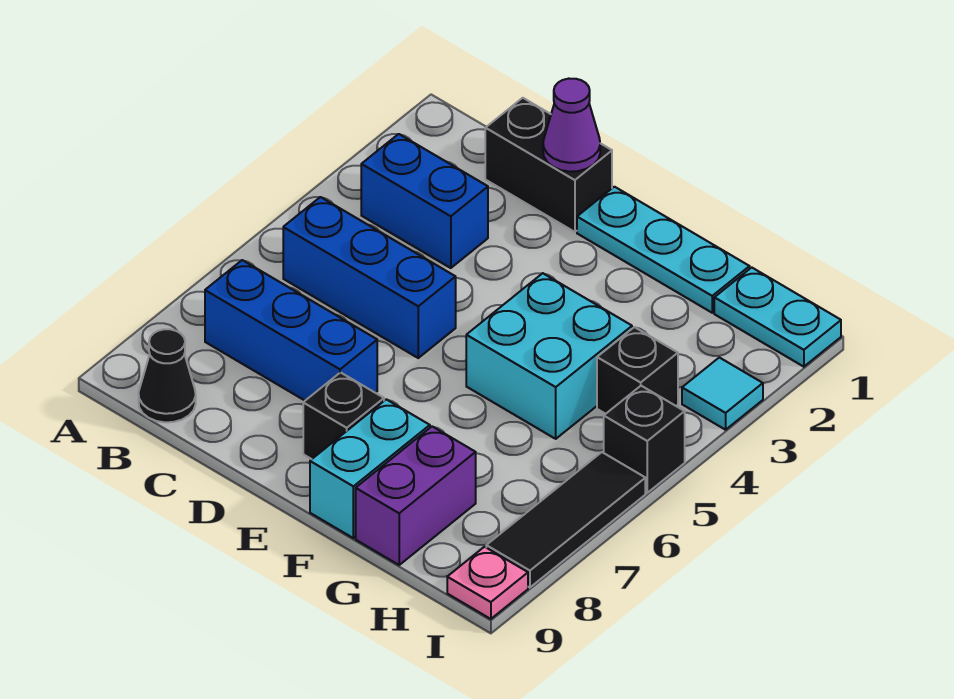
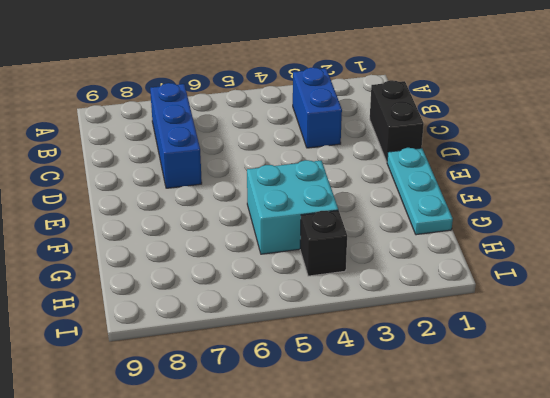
none -> blue 1x3 brick [283,197,456,358]
none -> black 1x1 cone [139,329,196,422]
none -> black 1x1 brick [303,373,384,459]

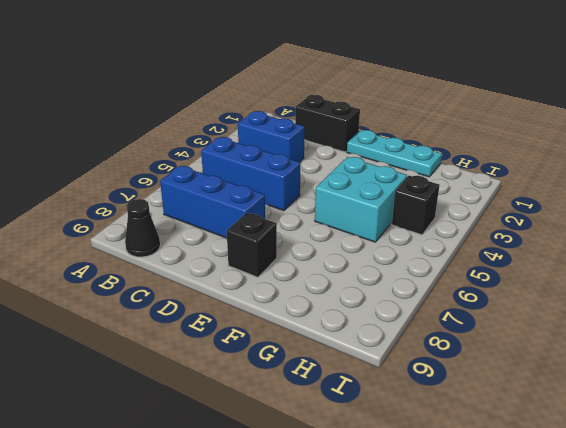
none -> cyan 1x2 brick [310,399,430,538]
none -> purple 1x2 brick [356,426,476,565]
none -> cyan 1x2 plate [714,268,841,367]

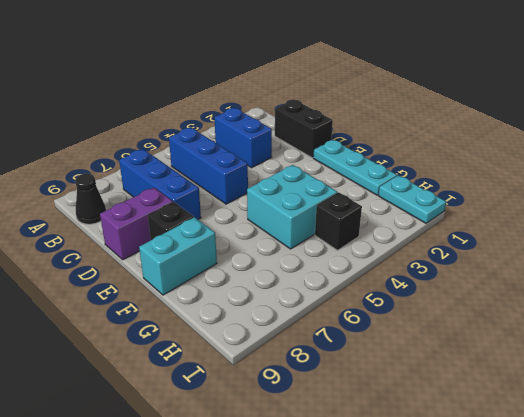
purple 1x2 brick [100,188,173,260] -> purple 1x2 brick moved to [356,426,476,565]
none -> cyan 1x1 tile [682,357,763,430]
none -> black 1x1 brick [604,386,685,493]
none -> black 1x3 tile [486,452,645,587]

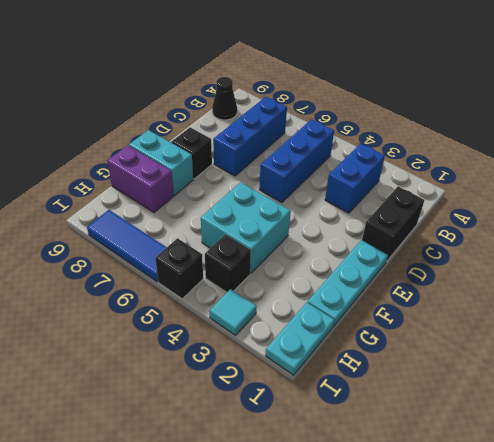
blue 1x3 tile [87,210,167,282] -> black 1x3 tile [486,452,645,587]
none -> pink 1x1 plate [447,547,528,619]
none -> purple 1x1 cone [543,79,600,172]

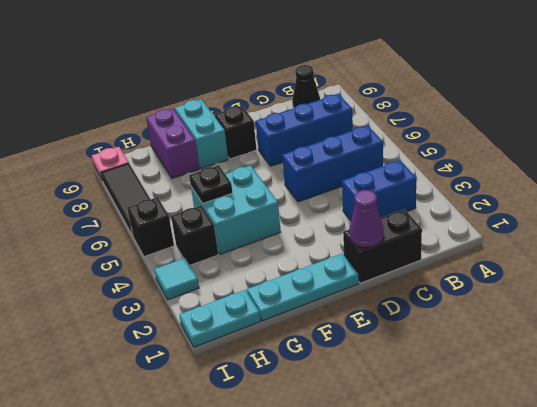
black 1x1 plate [189,165,233,204] -> none

